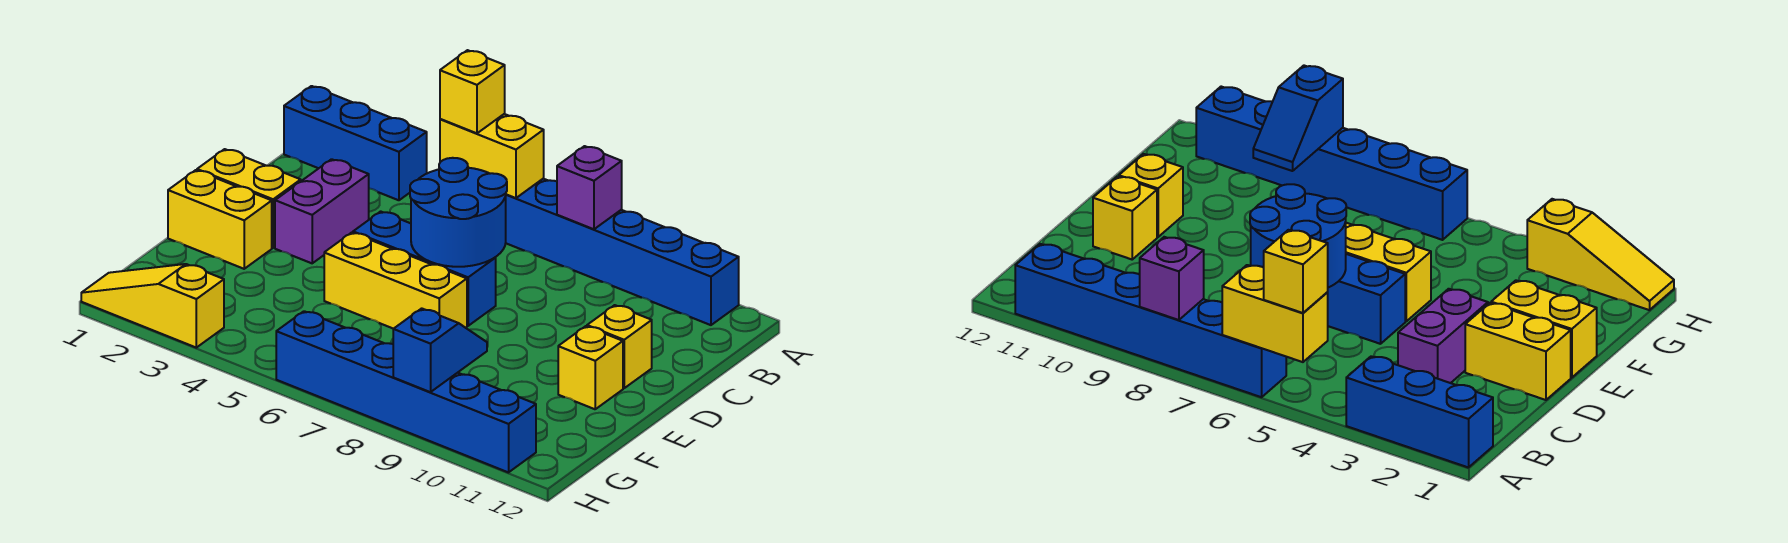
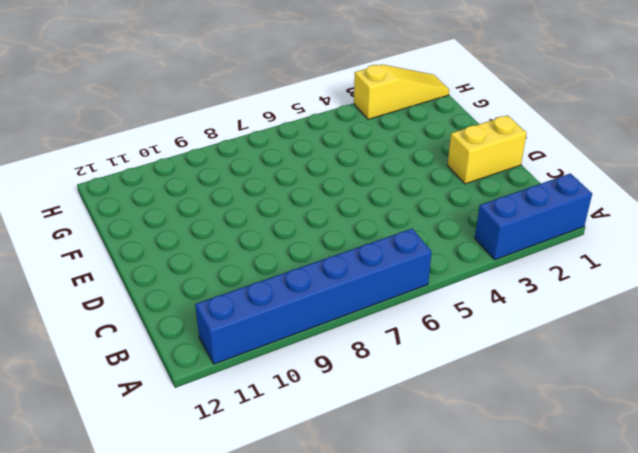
none -> purple 1x2 brick [275,159,369,263]
none -> blue 1x3 brick [353,211,496,326]
none -> yellow 1x1 brick [587,305,652,388]

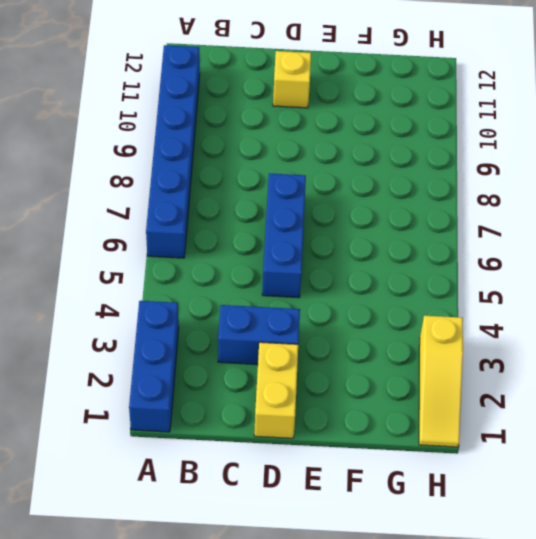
blue 1x2 brick [218,305,300,364] -> purple 1x2 brick [275,159,369,263]
none -> yellow 1x2 brick [168,170,272,269]
none -> yellow 1x3 brick [324,233,467,329]
none -> yellow 1x1 brick [558,326,623,409]

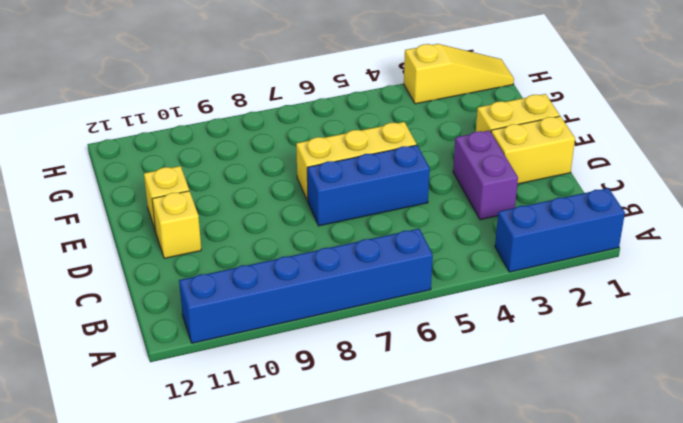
none -> blue 1x6 brick [276,311,536,472]
none -> yellow 1x2 brick [440,114,544,198]
none -> purple 1x1 brick [557,146,622,229]

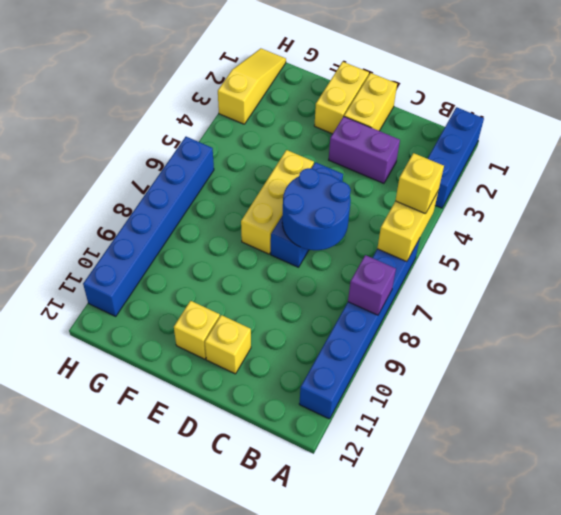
none -> blue 1x2 slope [393,308,487,392]

